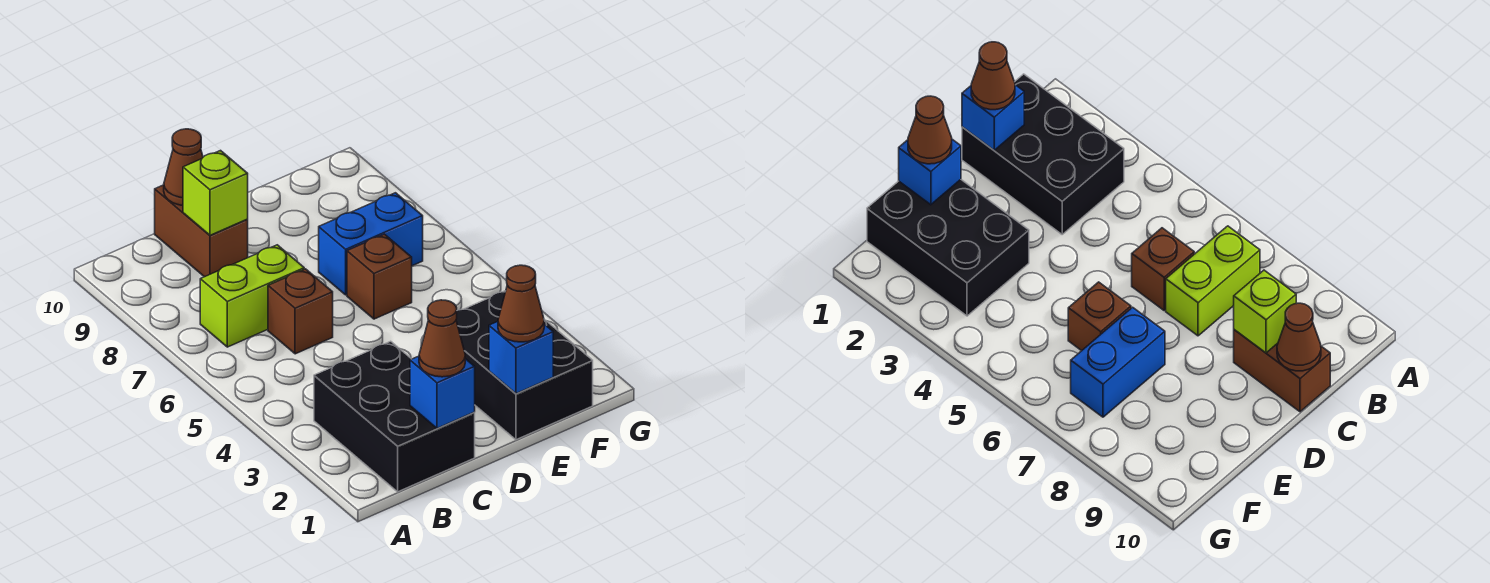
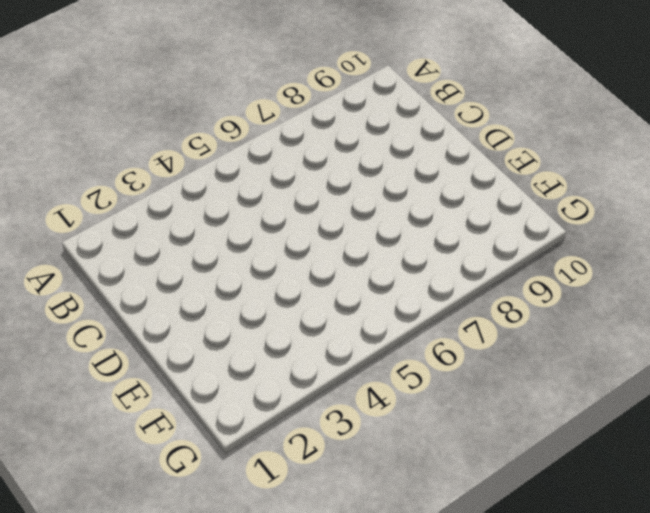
none -> black 2x3 brick [314,341,475,492]
none -> lime 1x2 brick [200,245,304,347]
none -> brown 1x1 brick [268,269,333,354]

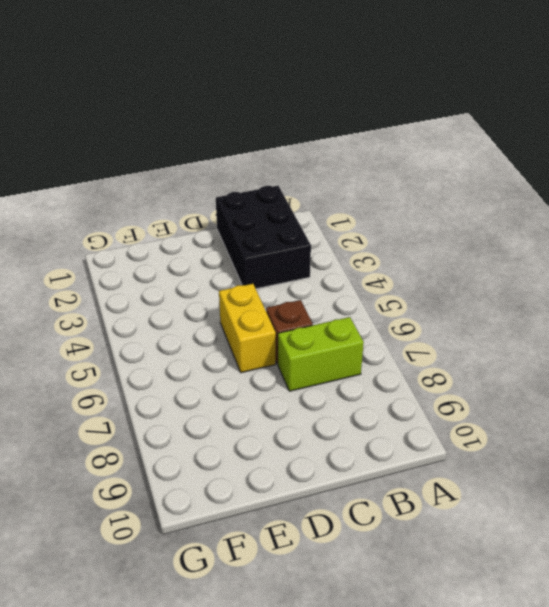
yellow 1x2 brick [219,284,276,373] -> none
none -> brown 1x2 brick [155,185,248,277]
none -> black 2x3 brick [456,291,593,440]
none -> brown 1x1 brick [347,234,412,319]

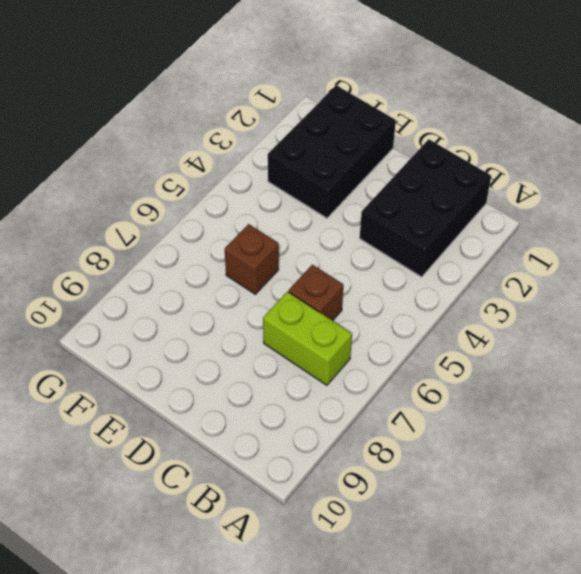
none -> brown 1x2 brick [155,185,248,277]
none -> blue 1x2 brick [319,193,423,295]
none -> blue 1x1 brick [410,356,475,428]

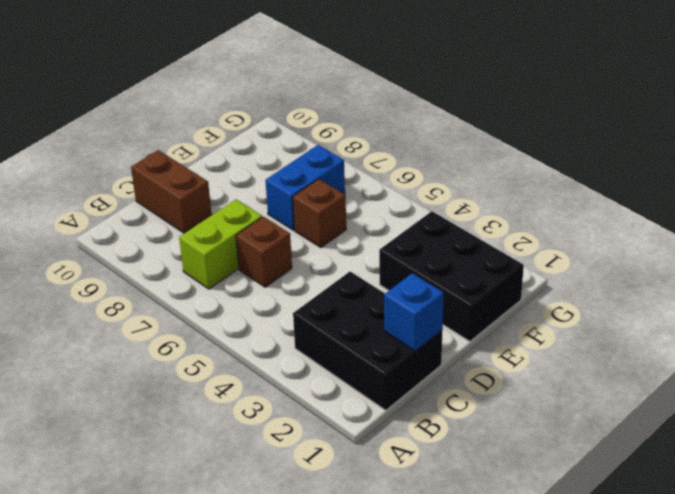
none -> lime 1x1 brick [183,151,248,235]
none -> brown 1x1 cone [164,129,203,205]
none -> blue 1x1 brick [489,321,553,394]

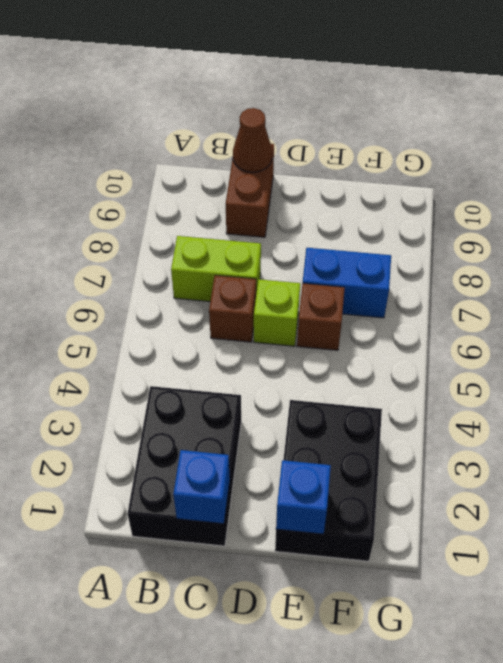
lime 1x1 brick [254,279,300,346] -> lime 1x1 brick moved to [183,151,248,235]
none -> brown 1x1 cone [419,300,465,377]
none -> brown 1x1 cone [498,265,544,342]

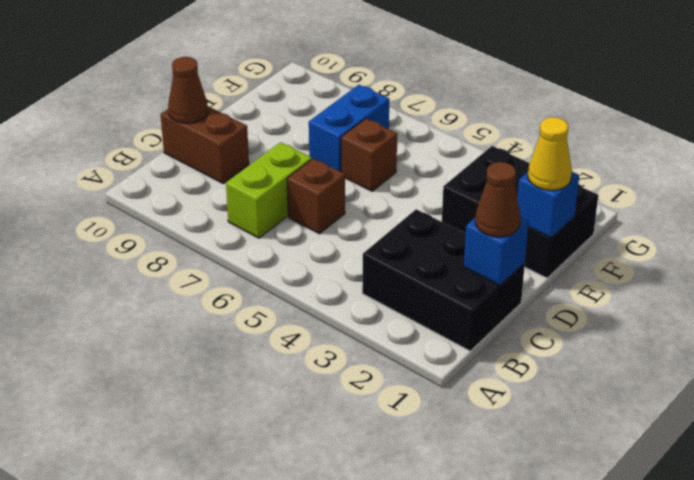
yellow 1x1 cone [528,117,572,190] -> brown 1x1 cone [498,265,544,342]
none -> lime 1x1 brick [183,151,248,235]

